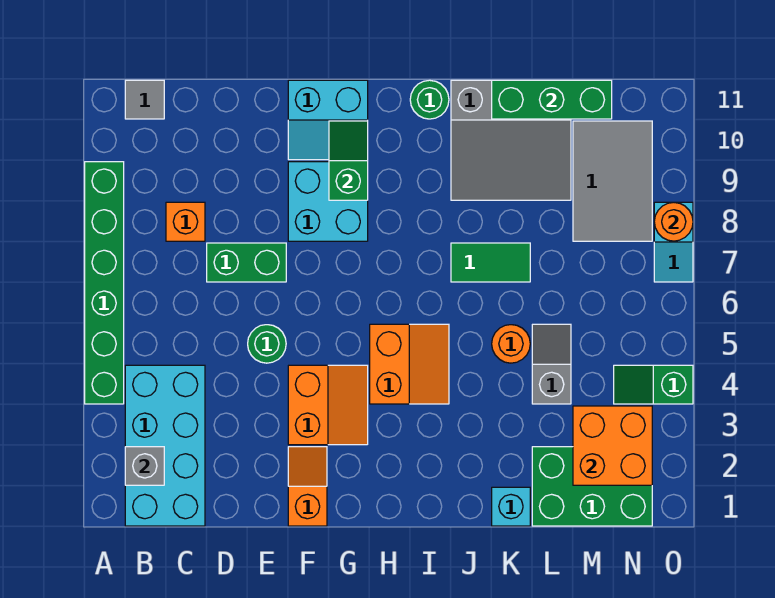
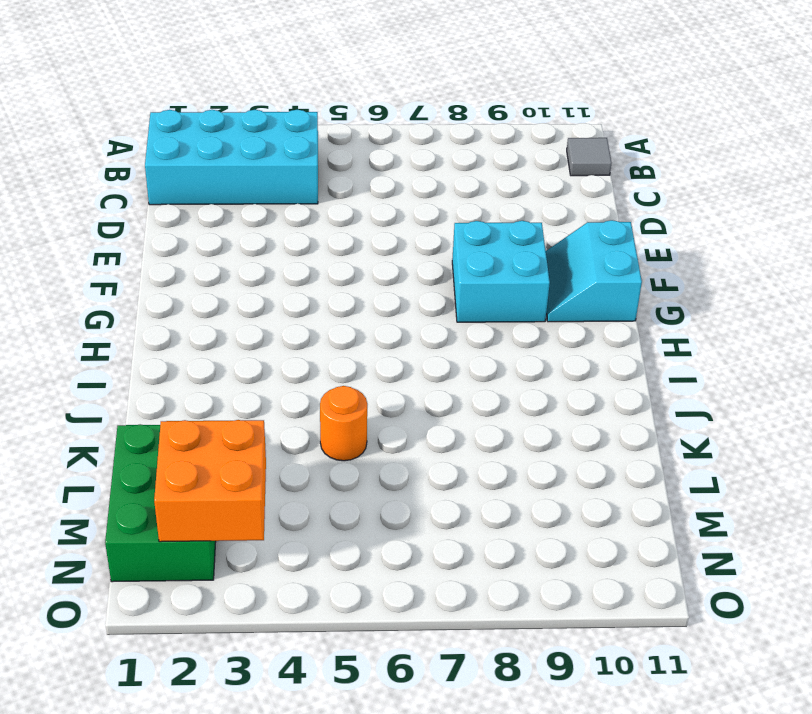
none -> green 1x6 brick [85,162,124,404]
none -> orange 1x1 brick [166,202,205,241]
none -> green 1x2 brick [207,243,286,282]

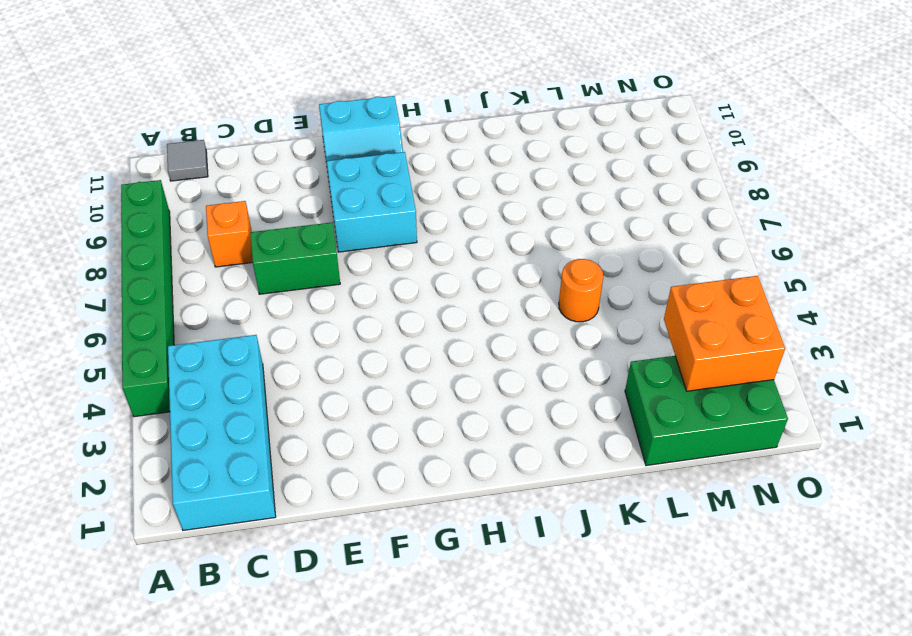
none -> green 1x1 round brick [248,325,286,363]
none -> orange 1x2 slope [288,447,327,526]
none -> orange 2x2 slope [288,365,368,445]

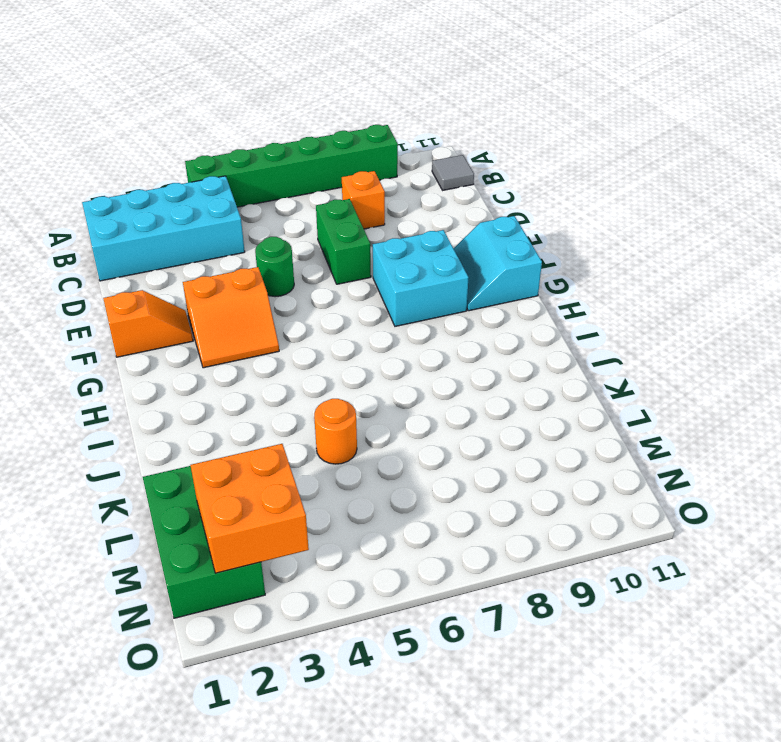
none -> orange 2x2 slope [370,324,449,404]
none -> green 1x1 round brick [410,80,449,119]
none -> green 1x2 tile [451,243,530,282]

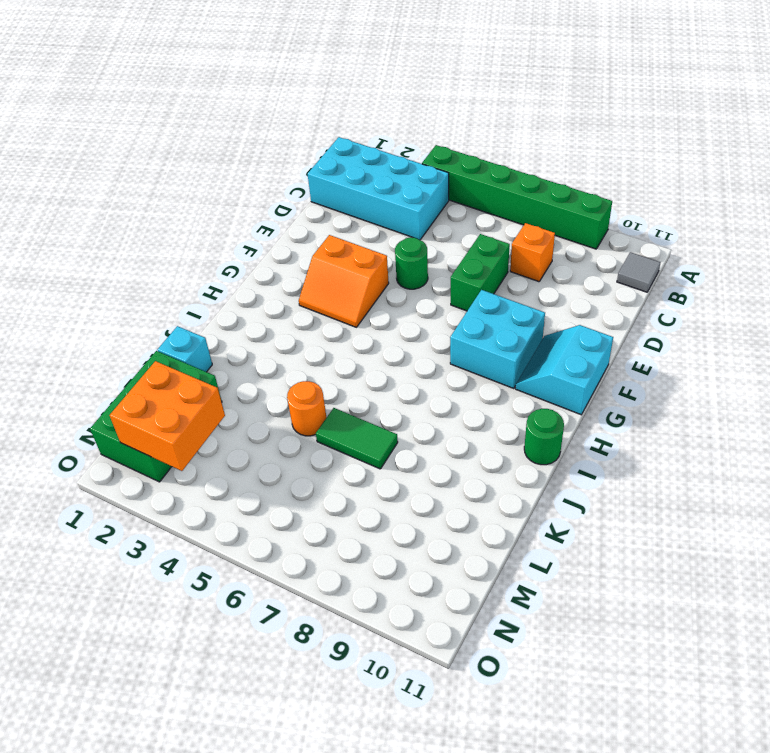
green 1x2 tile [316,408,398,469] -> green 1x2 tile turned to [451,243,530,282]
none -> orange 1x2 slope [288,447,327,526]
none -> orange 2x2 slope [370,324,449,404]
none -> grey 3x3 slope [451,80,571,200]

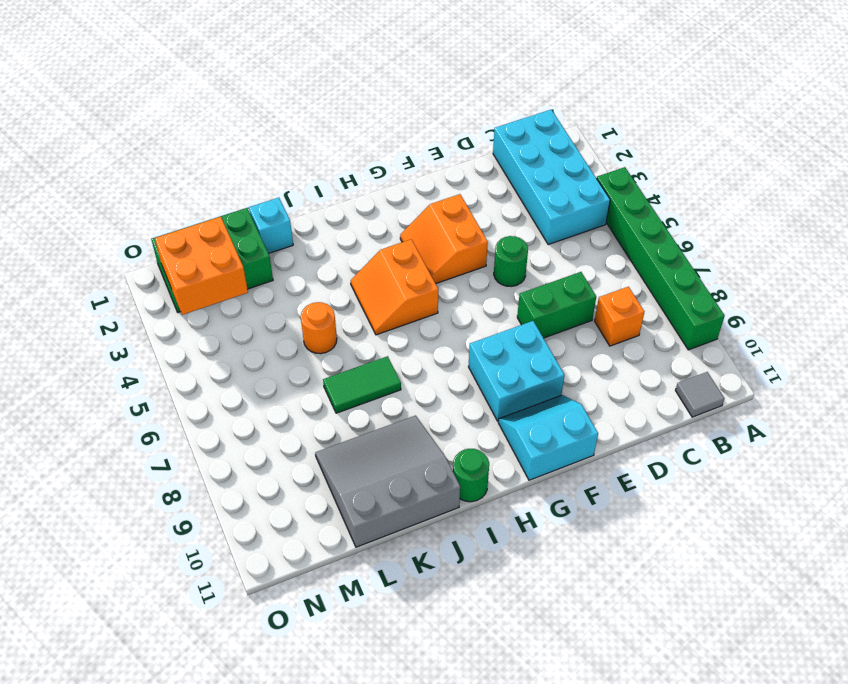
none -> orange 1x2 slope [288,447,327,526]
none -> grey 1x2 slope [532,324,571,404]
none -> grey 2x3 tile [573,121,652,241]

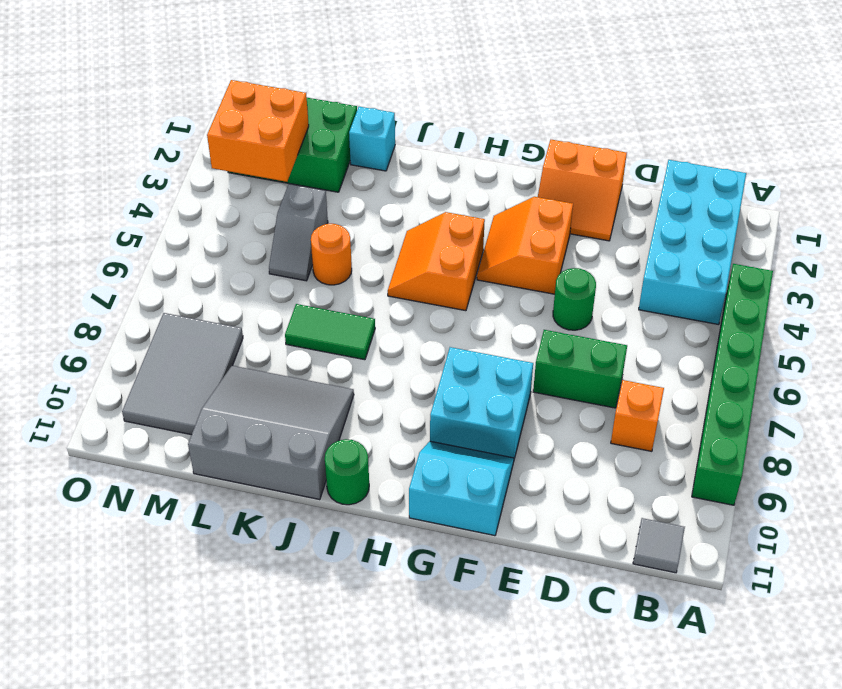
orange 2x2 slope [538,140,627,241] -> orange 1x2 slope [288,447,327,526]
none -> green 1x2 slope [614,365,693,404]
none -> cyan 1x2 slope [654,202,693,282]
none -> grey 1x1 brick [125,447,164,485]

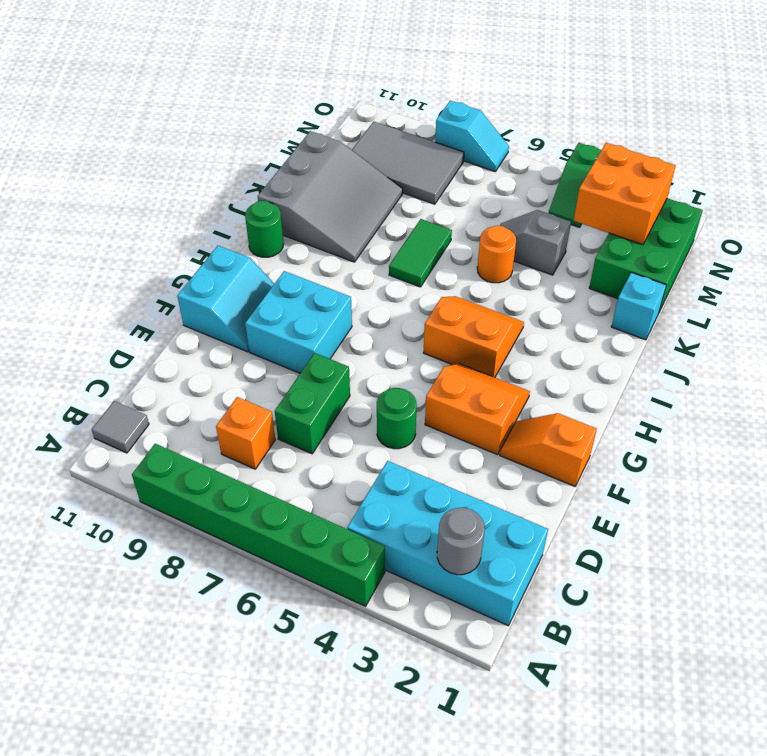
grey 1x1 round brick [437,508,485,575] -> grey 1x1 brick [125,447,164,485]
none -> green 1x2 slope [329,121,368,200]
none -> green 1x3 brick [492,80,612,119]
none -> orange 1x1 round brick [654,202,693,241]

